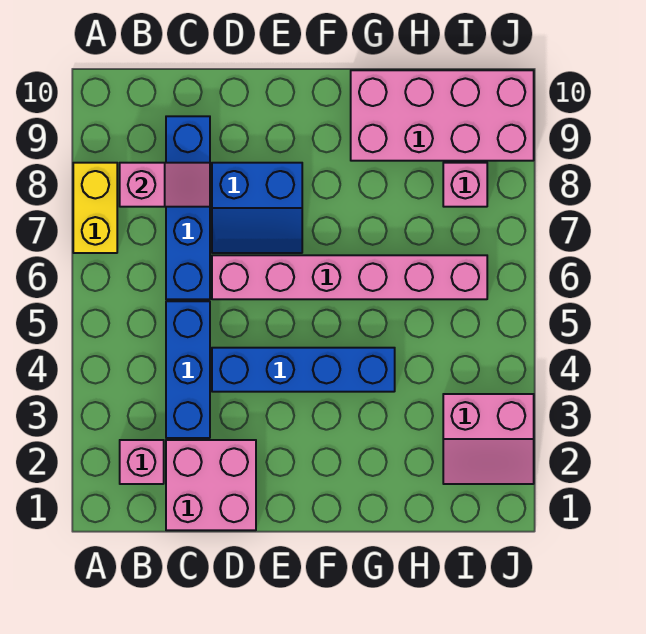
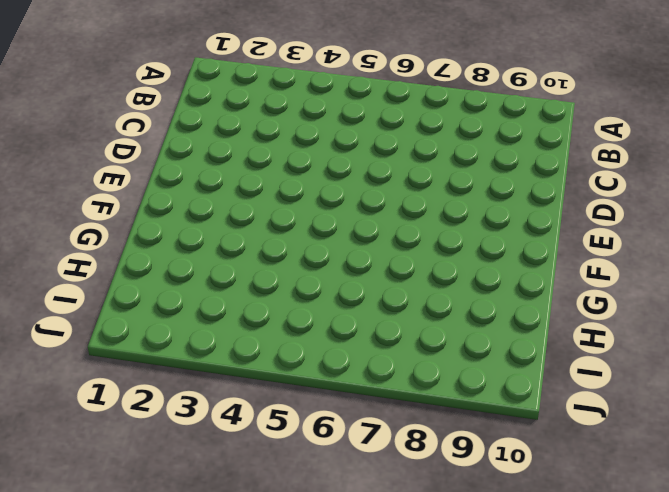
none -> yellow 1x2 brick [73,163,117,253]
none -> pink 1x1 brick [120,440,164,484]
none -> pink 2x2 brick [166,440,256,530]

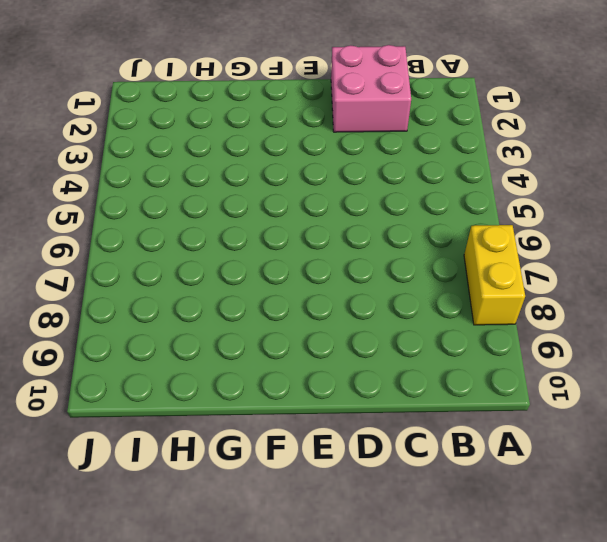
none -> pink 1x1 brick [120,440,164,484]
none -> blue 1x3 brick [166,301,210,438]
none -> blue 1x4 brick [166,116,210,299]

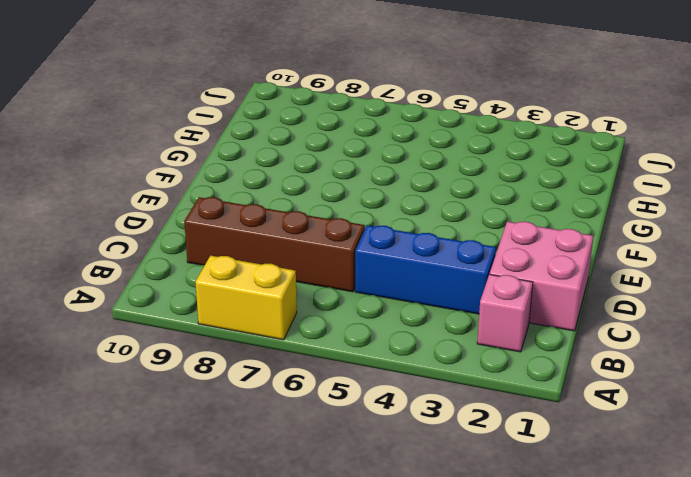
brown 1x4 brick [184,197,365,292] -> blue 1x4 brick [166,116,210,299]
none -> blue 1x4 brick [212,348,395,392]
none -> pink 1x6 brick [212,255,487,299]
none -> blue 2x2 slope [212,163,302,253]

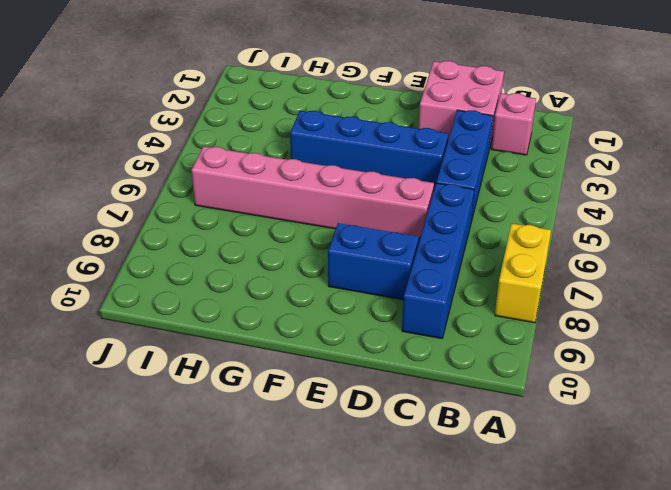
none -> pink 2x4 brick [351,70,534,161]
none -> pink 2x2 slope [443,394,534,484]
none -> pink 1x1 brick [443,163,487,207]

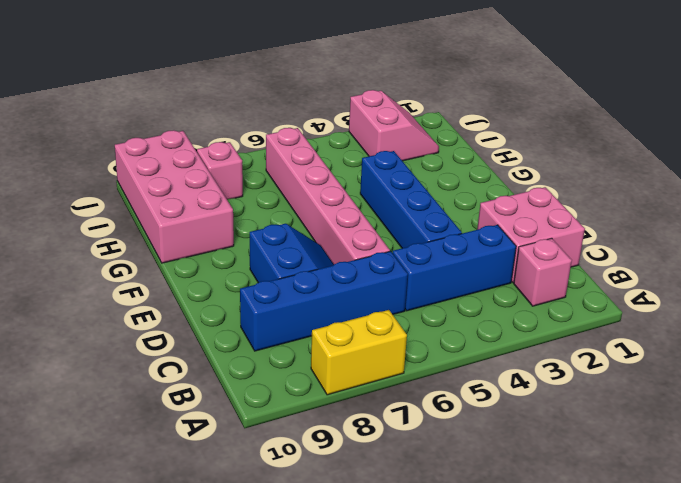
none -> pink 1x2 slope [120,163,210,207]

